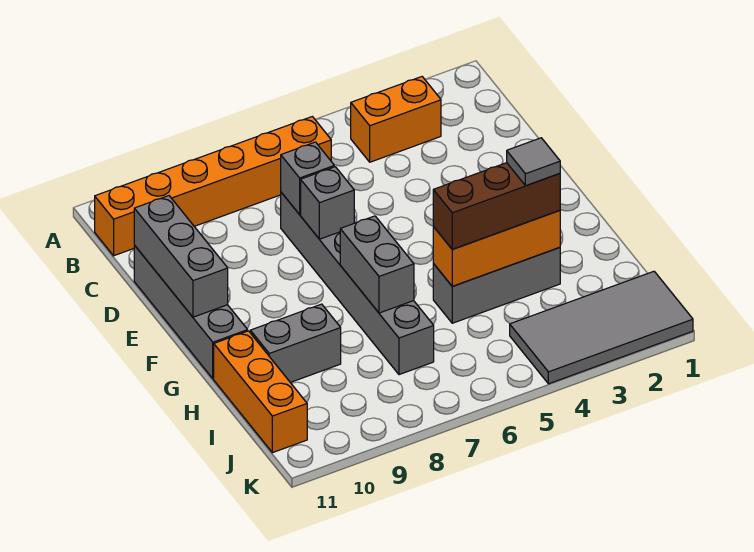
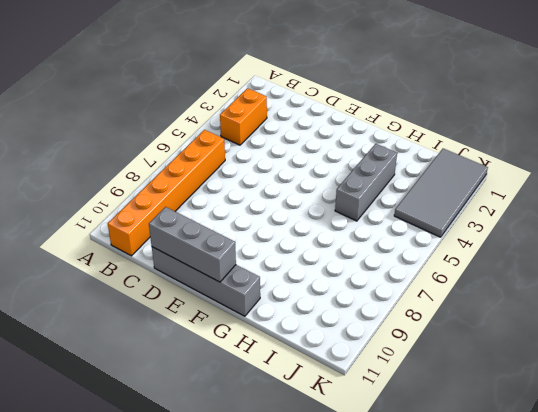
none -> grey 1x6 brick [281,192,434,375]
none -> grey 1x2 brick [250,304,341,382]
none -> orange 1x3 brick [214,331,307,453]

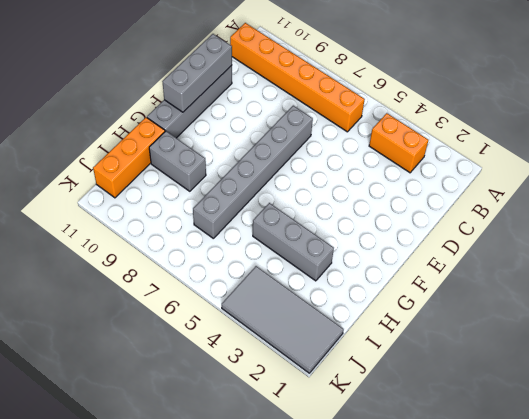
none -> grey 1x1 brick [281,142,334,214]
none -> grey 1x1 brick [301,167,354,239]
none -> grey 1x2 brick [340,216,414,313]

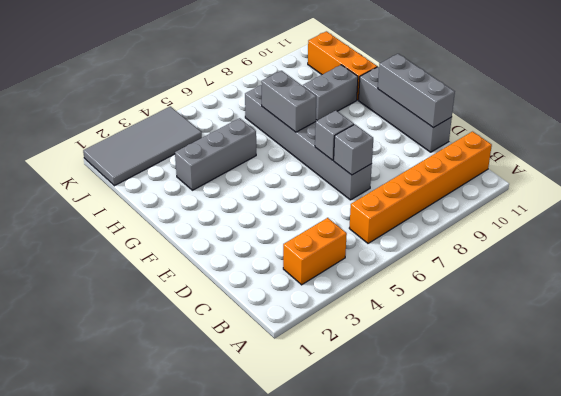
none -> orange 1x3 brick [433,210,560,286]
none -> brown 1x3 brick [433,163,560,249]
none -> grey 1x1 tile [507,138,560,186]

